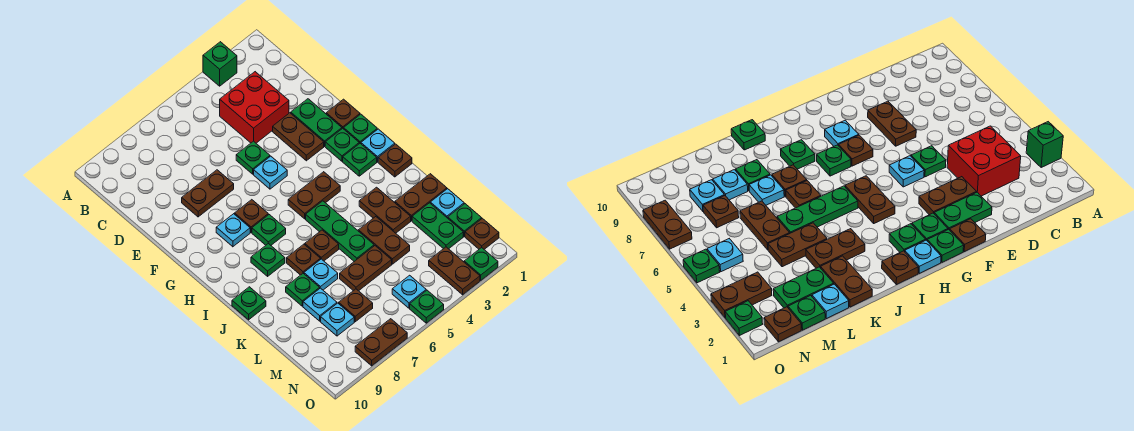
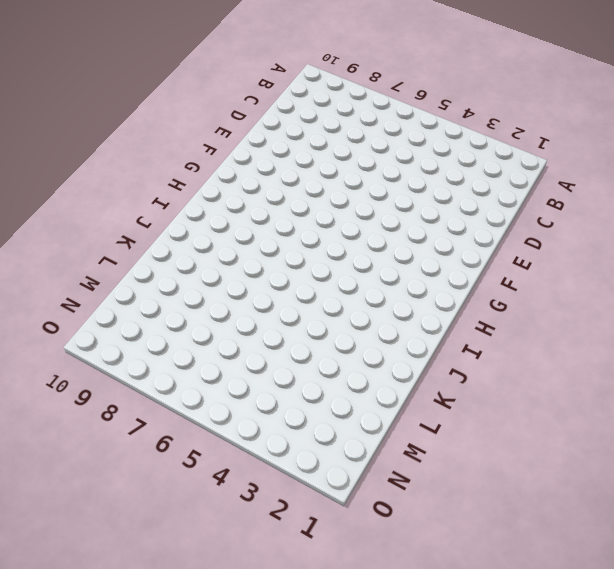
none -> green 1x1 brick [203,42,237,86]
none -> red 2x2 brick [220,72,289,143]
none -> green 1x2 plate [291,99,342,146]
none -> brown 1x2 plate [273,113,324,161]

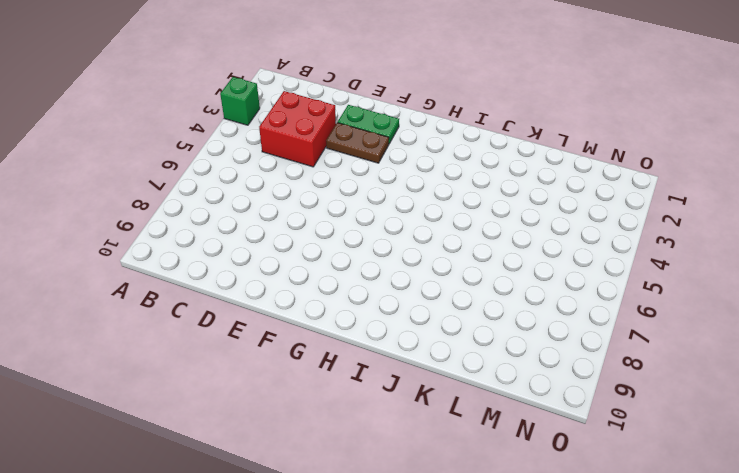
none -> green 1x1 plate [236,141,270,174]
none -> brown 1x2 plate [182,170,234,217]
none -> brown 1x1 plate [326,99,360,129]
none -> cyan 1x1 plate [254,156,287,189]

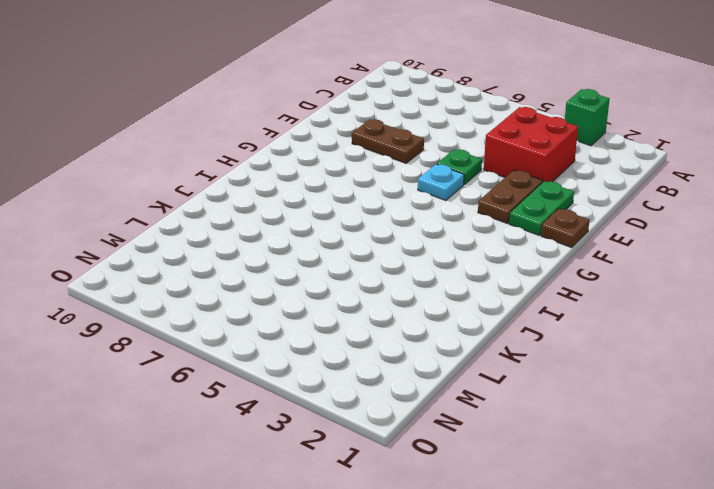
none -> green 1x1 plate [344,114,377,144]
none -> green 1x1 plate [325,128,359,161]
none -> brown 1x1 plate [235,200,268,232]
none -> cyan 1x1 plate [216,214,250,247]

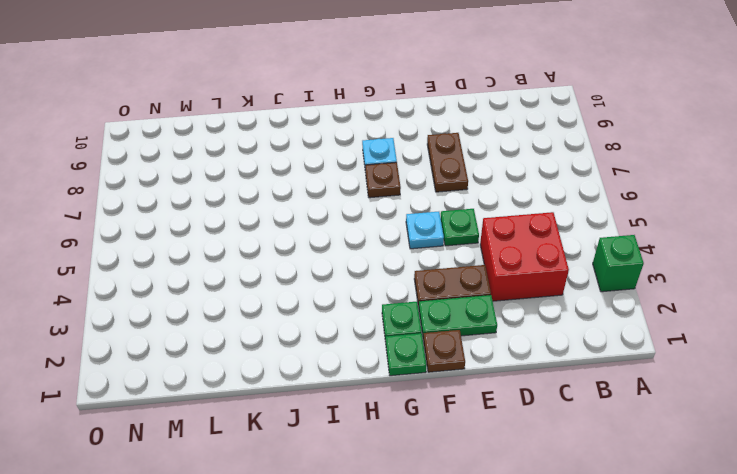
none -> cyan 1x1 plate [361,129,395,162]
none -> green 1x1 plate [343,144,377,176]
none -> brown 1x2 plate [288,172,340,219]
none -> green 1x1 plate [252,215,286,245]

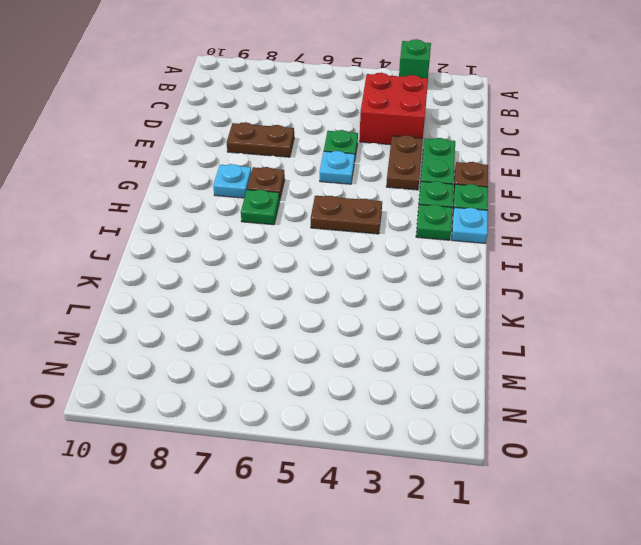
none -> brown 1x1 plate [378,144,412,177]
none -> green 1x3 plate [306,201,374,261]
none -> green 1x1 plate [251,243,285,276]
none -> brown 1x2 plate [359,187,411,233]

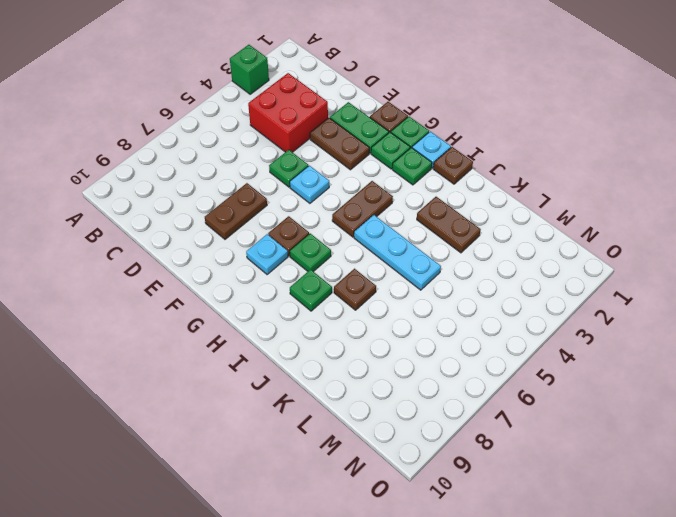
cyan 1x3 plate [354,215,441,290] -> green 1x3 plate [306,201,374,261]
none -> brown 1x1 plate [305,230,339,261]
none -> green 1x1 plate [232,287,266,320]
none -> brown 1x2 plate [395,174,447,221]
none -> brown 1x2 plate [358,217,410,264]

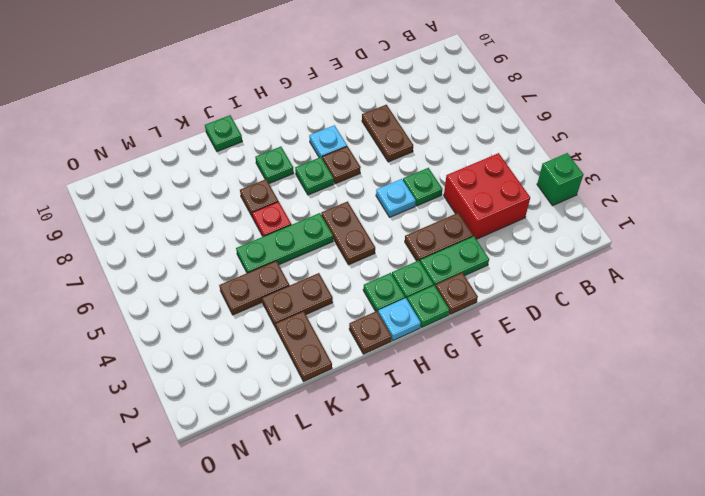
red 1x1 plate [252,202,291,237] -> brown 1x1 plate [305,230,339,261]
none -> cyan 1x1 plate [304,259,338,290]
none -> green 1x1 plate [286,274,320,306]
none -> cyan 1x1 plate [430,189,464,218]
none -> green 1x2 plate [412,203,463,249]

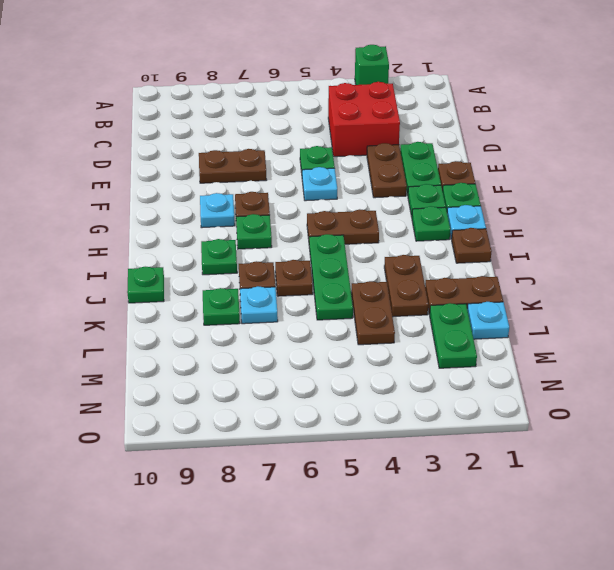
none -> brown 1x2 plate [340,246,392,291]
none -> cyan 1x1 plate [303,288,337,321]
none -> green 1x1 plate [448,204,482,236]
none -> brown 1x1 plate [339,289,373,322]

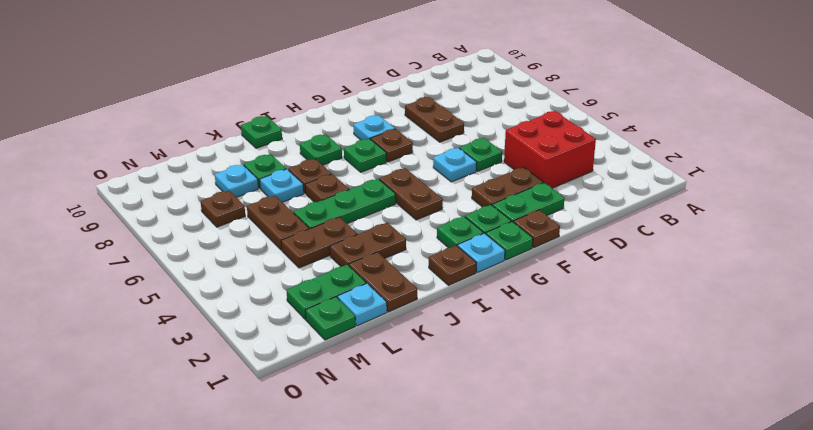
none -> green 1x1 brick [203,42,237,86]
none -> cyan 1x1 plate [321,303,354,336]
none -> brown 1x1 plate [465,218,499,249]
none -> brown 1x2 plate [429,247,480,295]

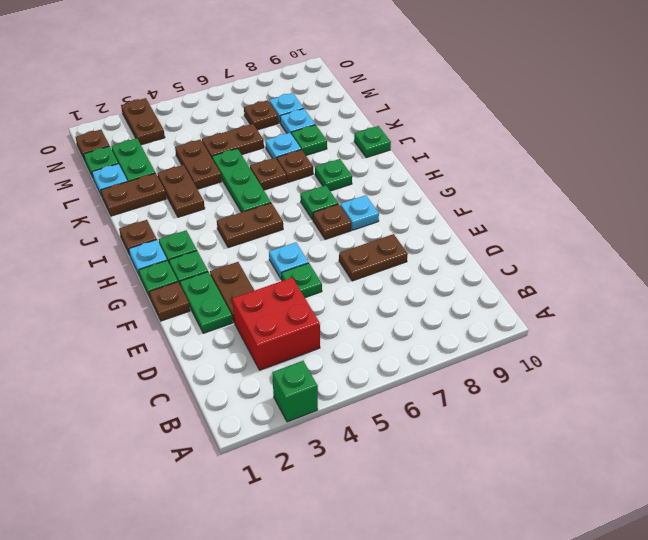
none -> cyan 1x1 plate [392,275,426,308]
none -> green 1x1 plate [464,247,498,280]
none -> green 1x1 plate [410,290,444,323]
none -> brown 1x2 plate [355,319,407,366]

